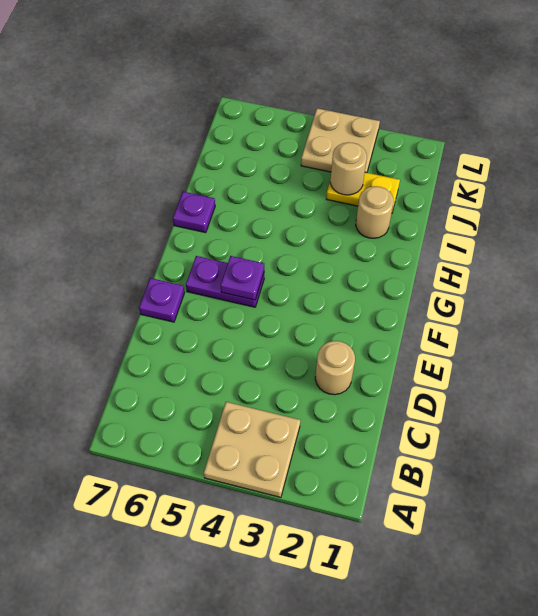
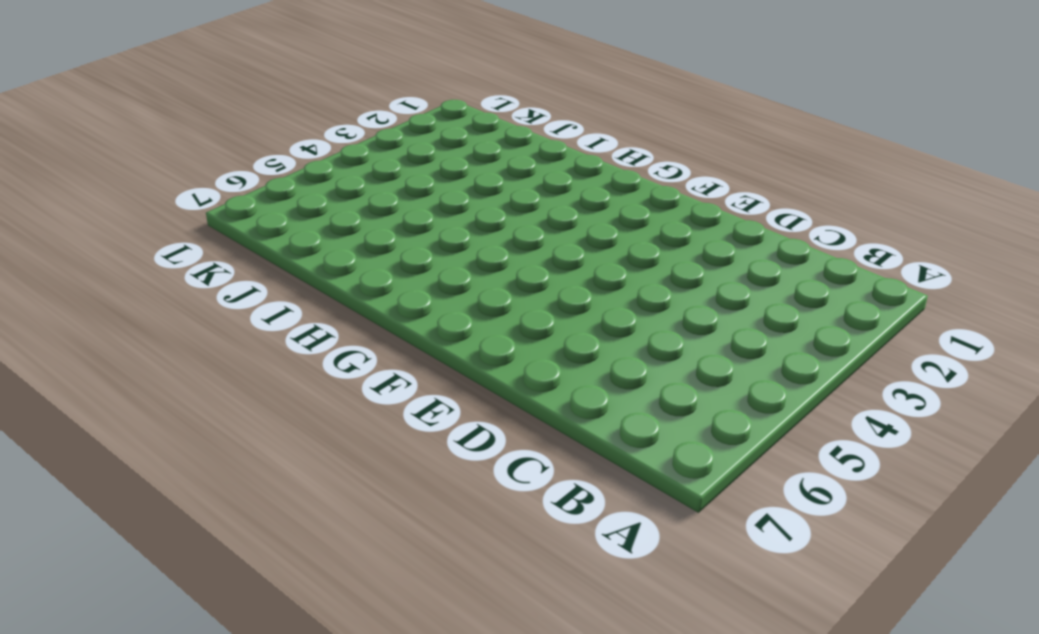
none -> tan 2x2 plate [204,402,300,497]
none -> tan 1x1 round brick [315,341,355,395]

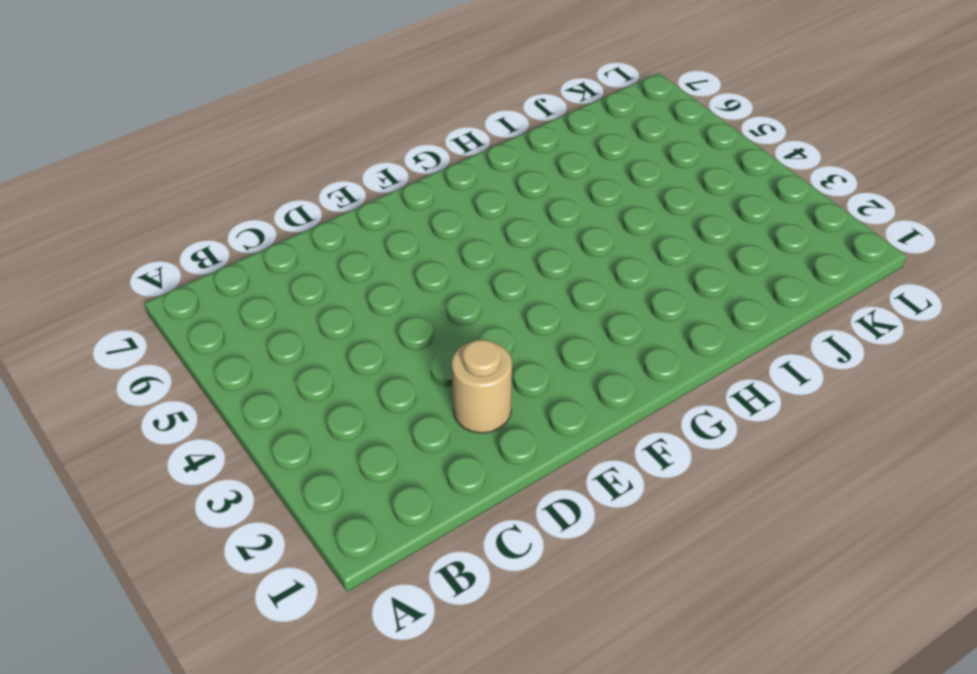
none -> tan 2x2 plate [204,402,300,497]
none -> purple 1x1 plate [139,278,185,322]

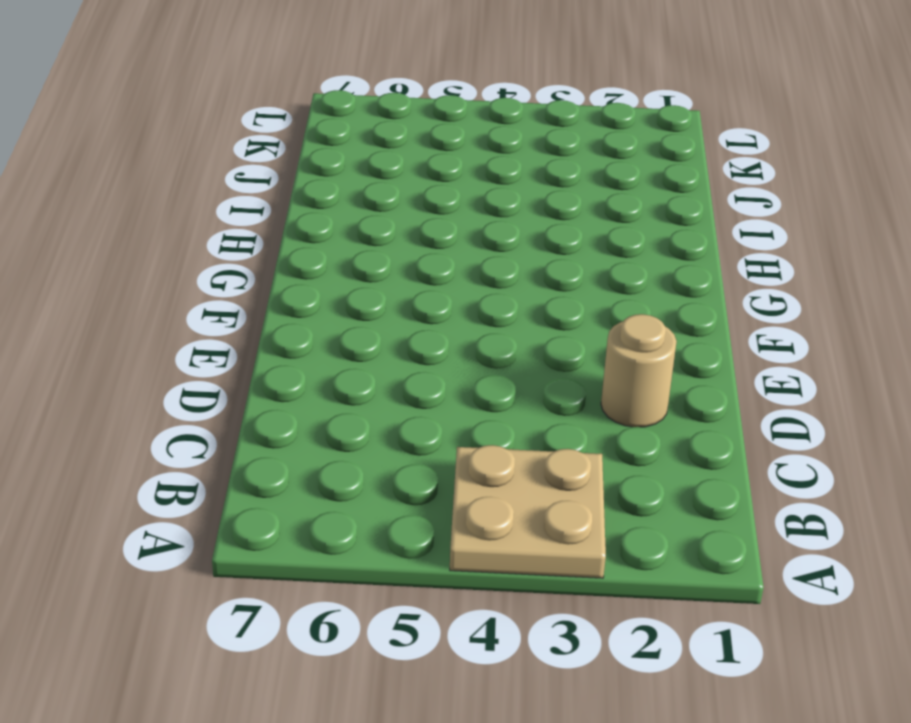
none -> purple 1x1 plate [139,278,185,322]
none -> purple 1x2 plate [186,256,264,307]

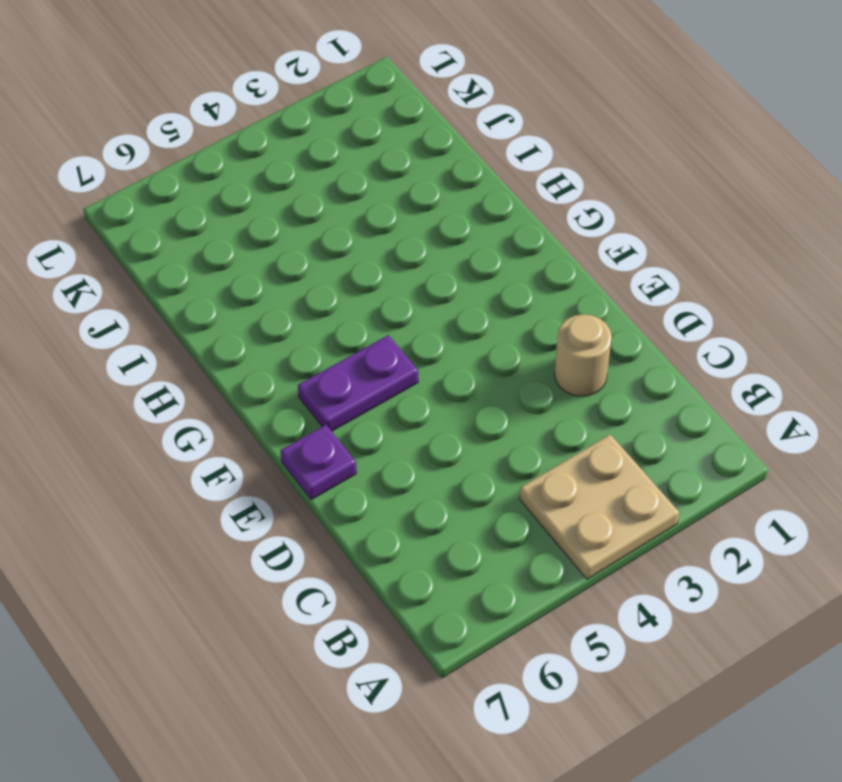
none -> purple 1x1 plate [173,192,215,233]
none -> tan 1x1 round brick [356,186,394,238]

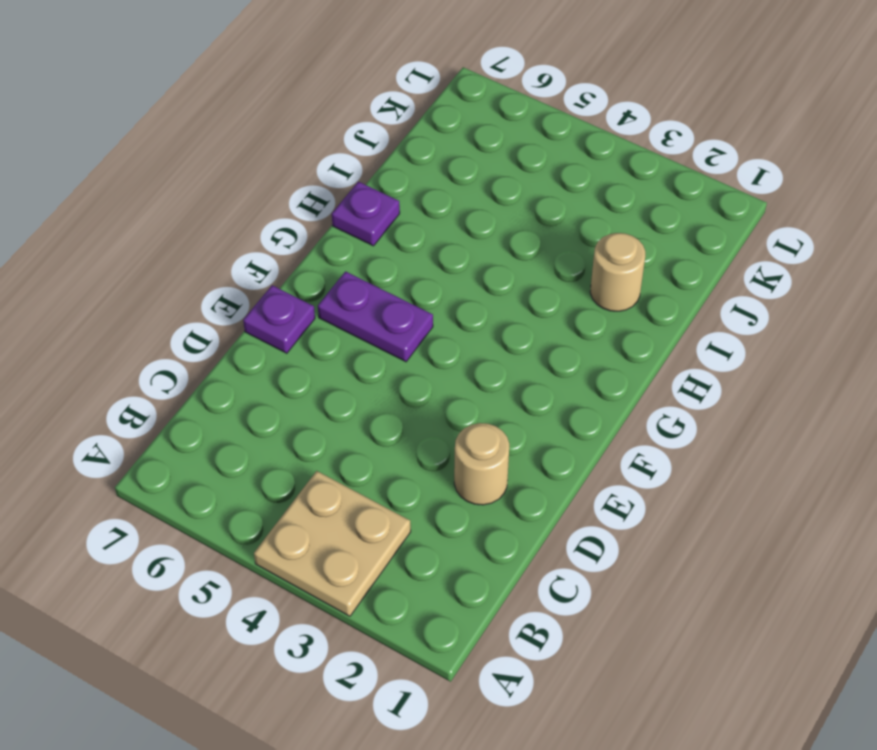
none -> yellow 1x2 plate [326,172,400,212]
none -> tan 2x2 plate [301,108,380,173]

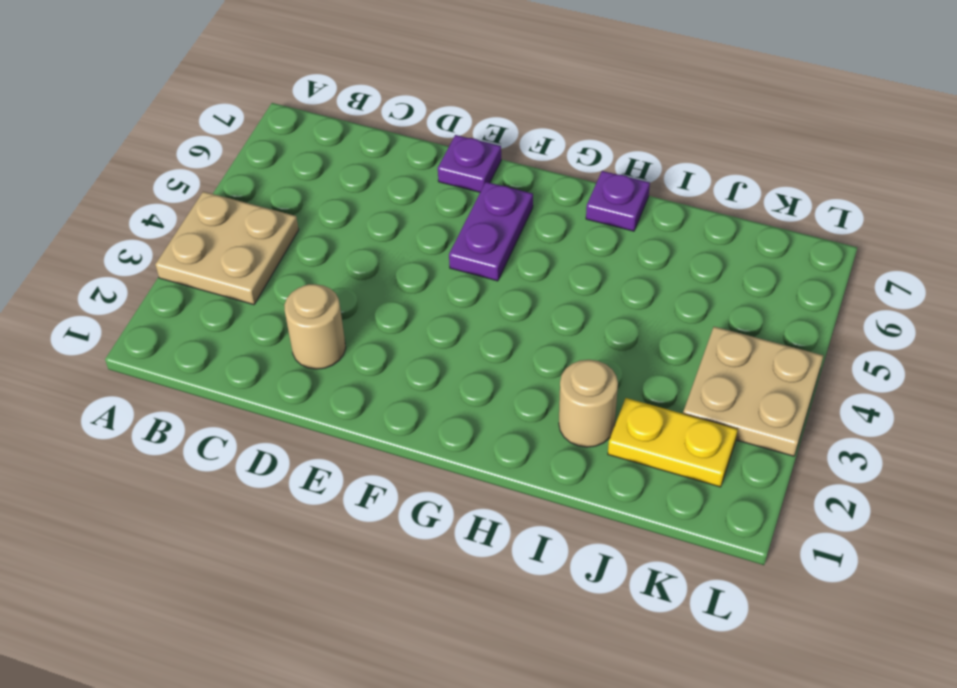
yellow 1x2 plate [608,398,738,487] -> yellow 1x2 plate turned to [326,172,400,212]
none -> purple 1x1 plate [221,256,264,300]
none -> tan 1x1 round brick [330,142,367,195]

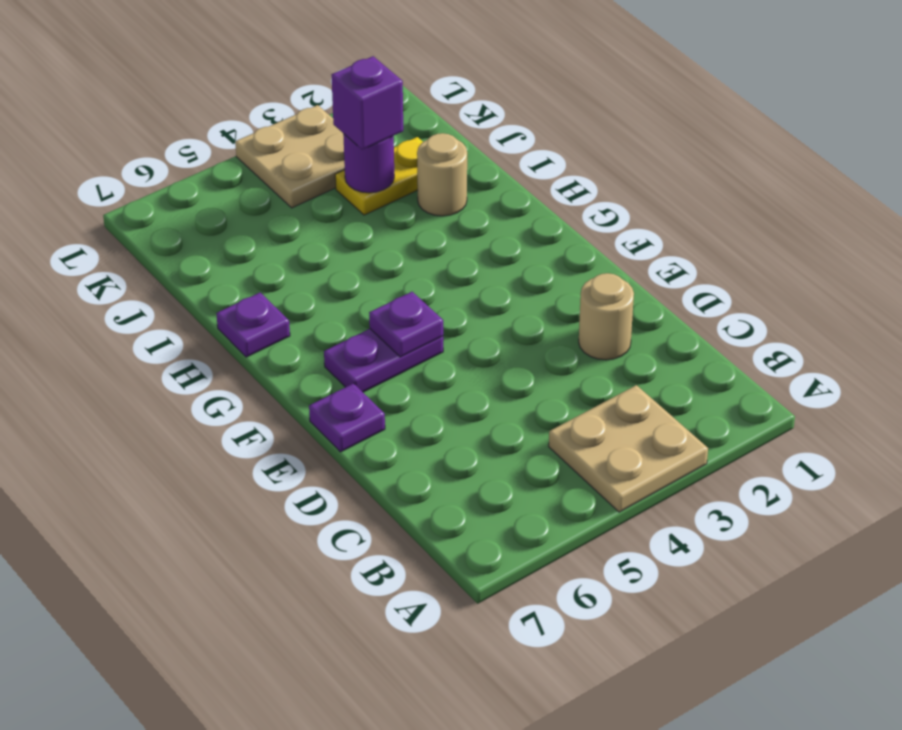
purple 1x1 round brick [343,134,394,193] -> tan 1x1 round brick [330,142,367,195]
purple 1x1 brick [332,56,403,150] -> none

